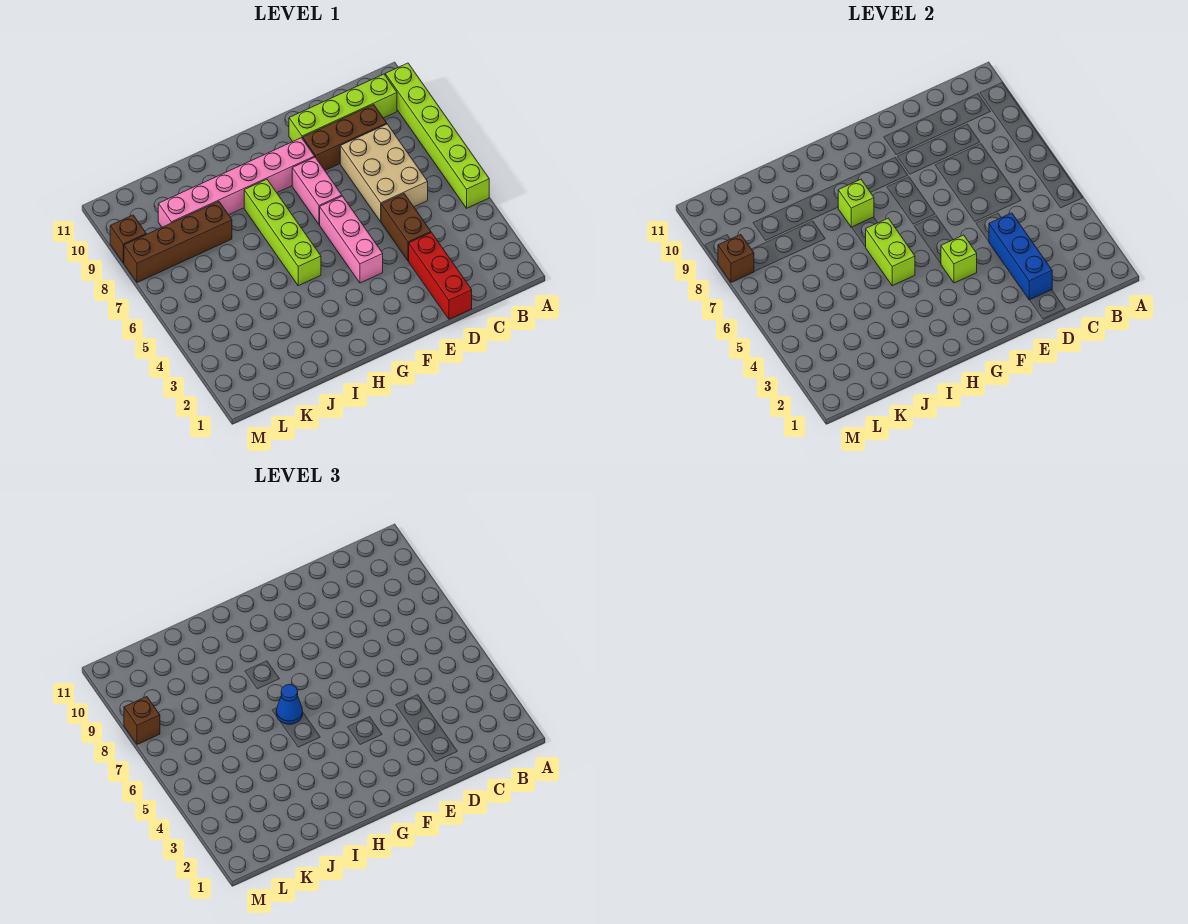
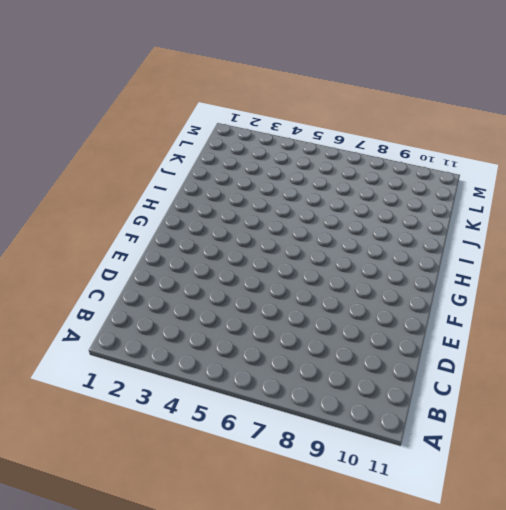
none -> lime 1x6 brick [385,63,489,208]
none -> lime 1x4 brick [289,74,397,142]
none -> tan 2x3 brick [340,124,428,222]

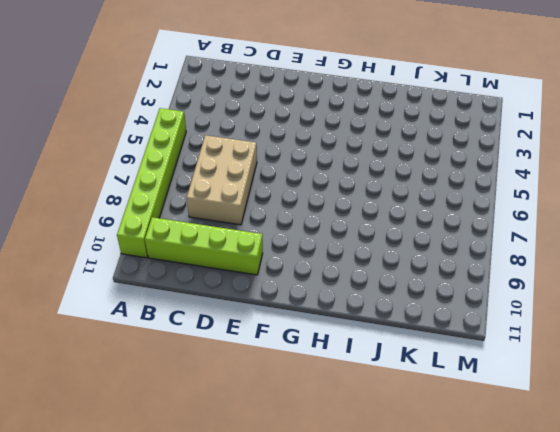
none -> brown 1x3 brick [303,105,387,170]
none -> red 1x3 brick [409,232,472,319]
none -> brown 1x2 brick [381,194,431,261]

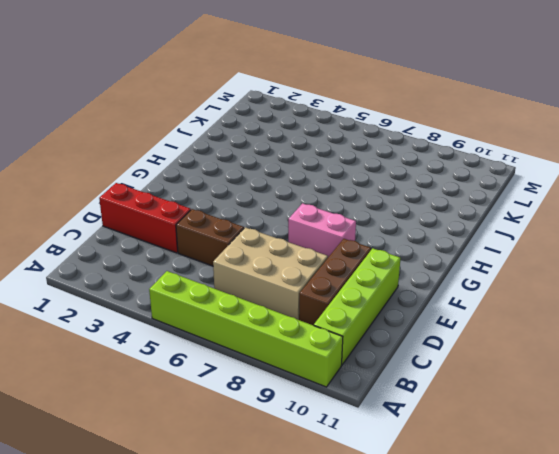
none -> pink 1x3 brick [320,196,383,283]
none -> pink 1x6 brick [158,138,315,227]
none -> lime 1x4 brick [244,179,321,286]

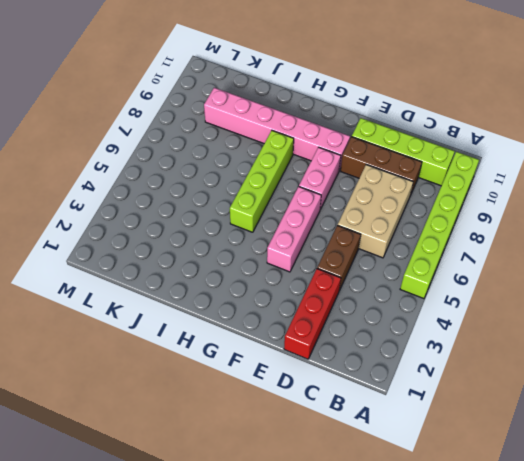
none -> brown 1x4 brick [124,201,232,282]
none -> brown 1x1 brick [110,215,146,263]
none -> blue 1x3 brick [989,213,1052,300]

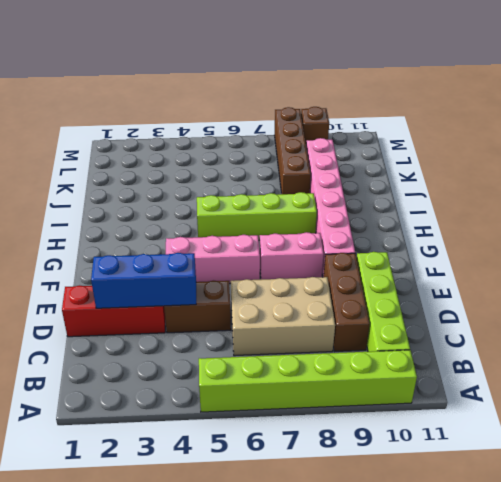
none -> lime 1x1 brick [941,235,977,283]
none -> lime 1x2 brick [866,218,915,286]
none -> lime 1x1 brick [838,179,874,227]

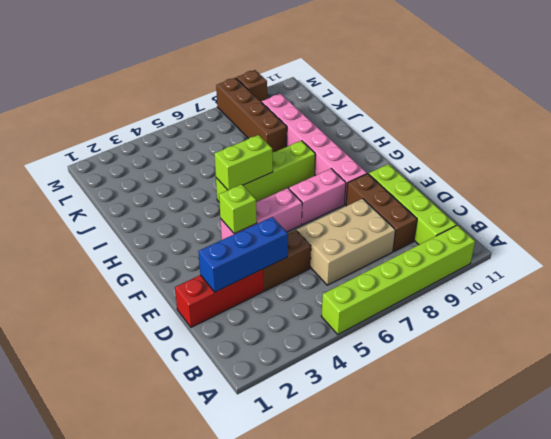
none -> lime 1x1 brick [838,179,874,227]
none -> brown 1x1 brick [718,235,754,282]
none -> blue 1x1 cone [276,685,303,724]

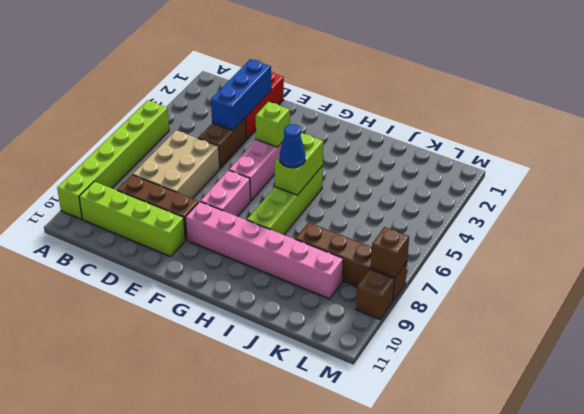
none -> lime 1x1 brick [838,179,874,227]
none -> brown 1x1 brick [124,697,160,744]

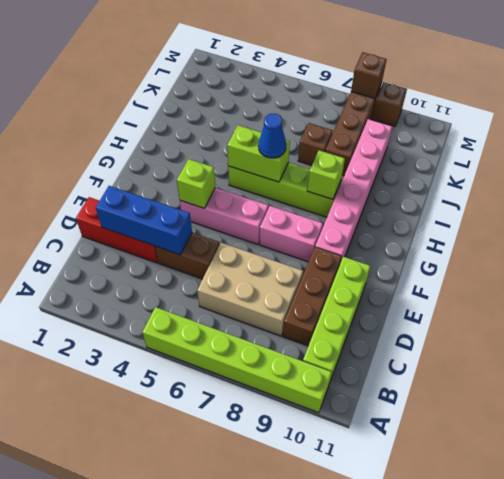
brown 1x1 brick [298,123,333,166] -> brown 1x1 brick moved to [124,697,160,744]

